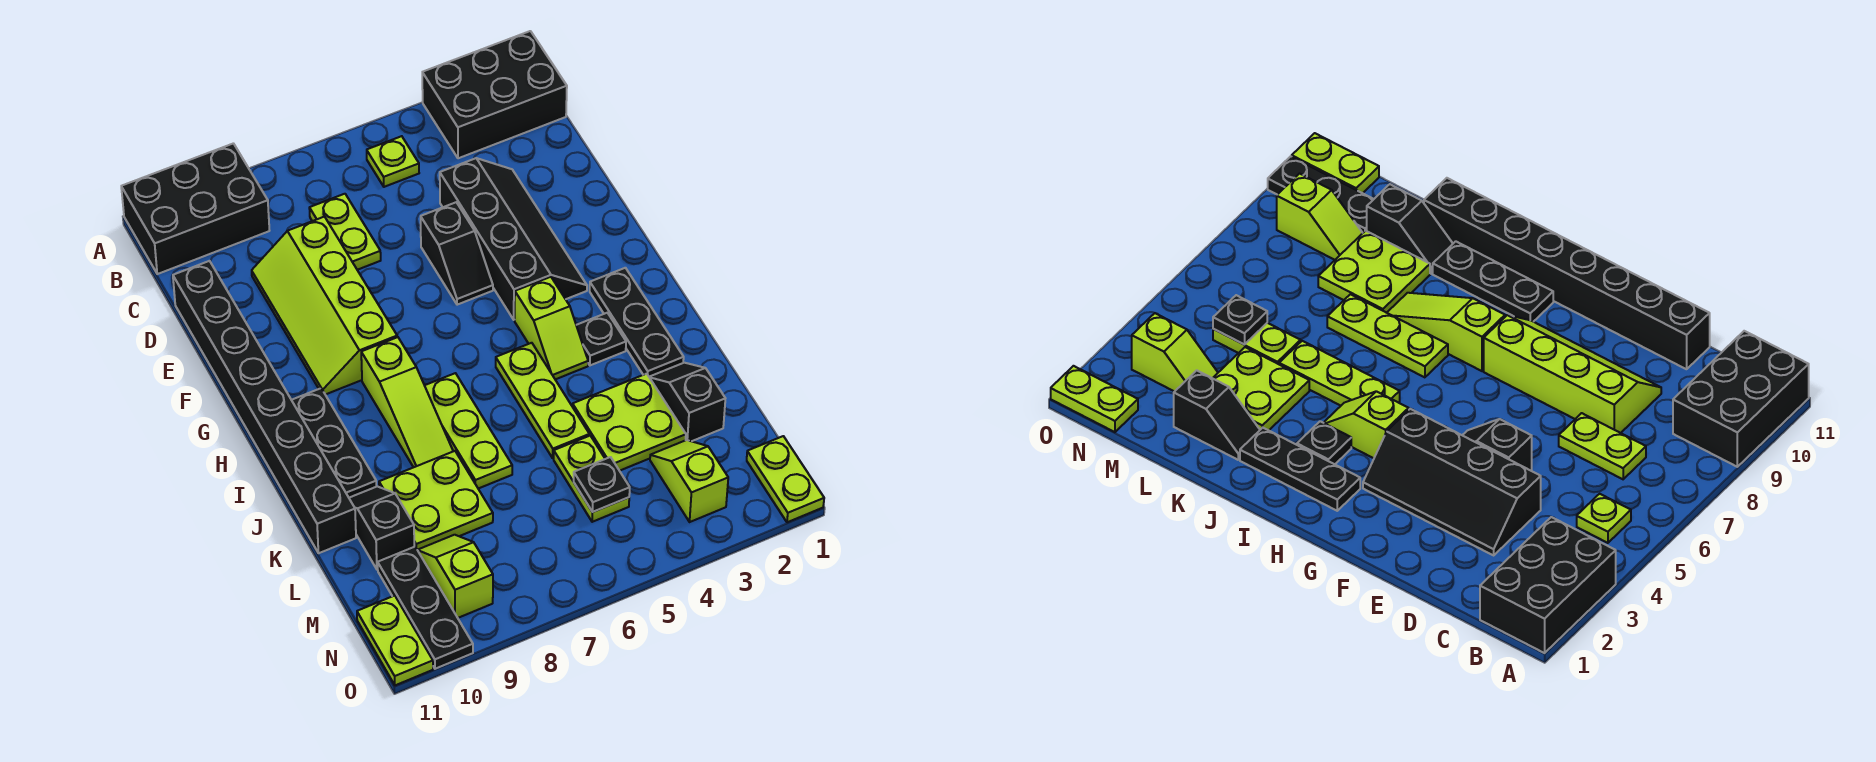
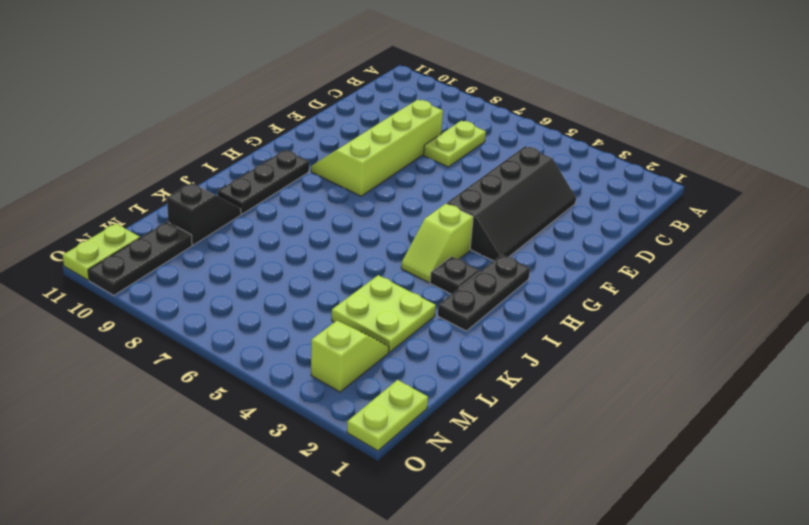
none -> black 2x3 brick [422,31,567,158]
none -> black 2x3 brick [121,143,270,274]
none -> lime 1x1 plate [367,136,419,187]

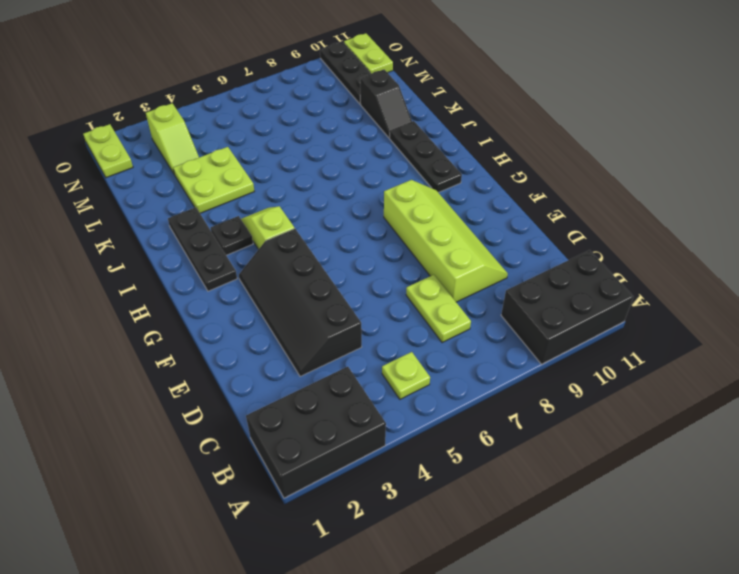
none -> black 1x8 brick [173,261,356,553]
none -> black 1x2 slope [421,202,493,305]
none -> lime 1x3 slope [361,337,453,467]

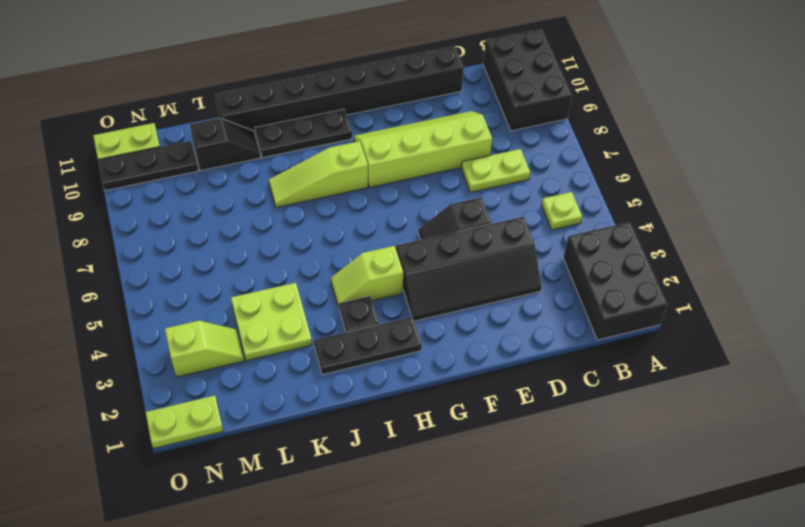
none -> lime 1x3 plate [496,343,589,458]
none -> lime 1x3 plate [425,373,512,489]
none -> black 1x2 slope [650,363,725,441]

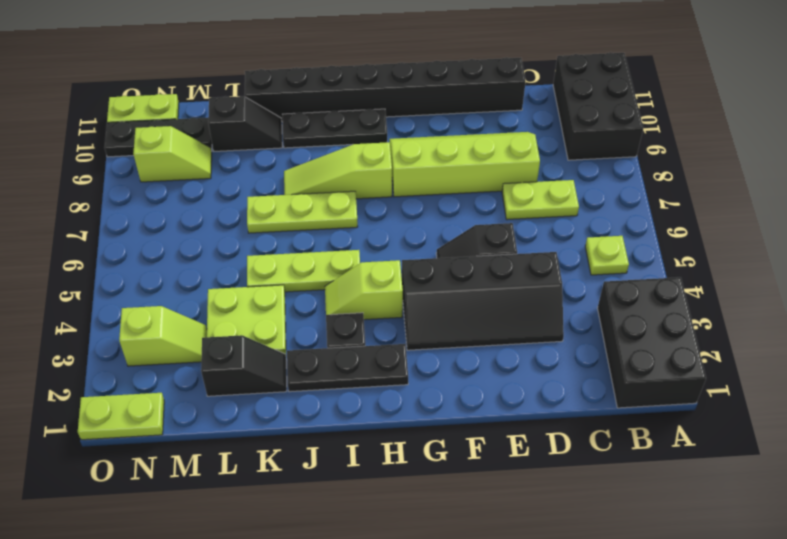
none -> lime 2x2 plate [379,451,493,550]
none -> lime 1x2 plate [554,436,629,522]
none -> black 1x1 plate [574,457,630,512]

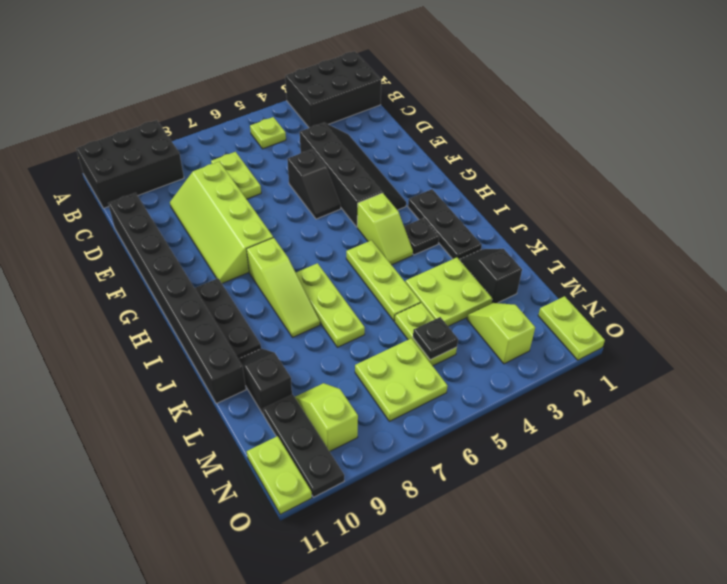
lime 2x2 plate [355,338,447,421] -> lime 2x2 plate moved to [379,451,493,550]

